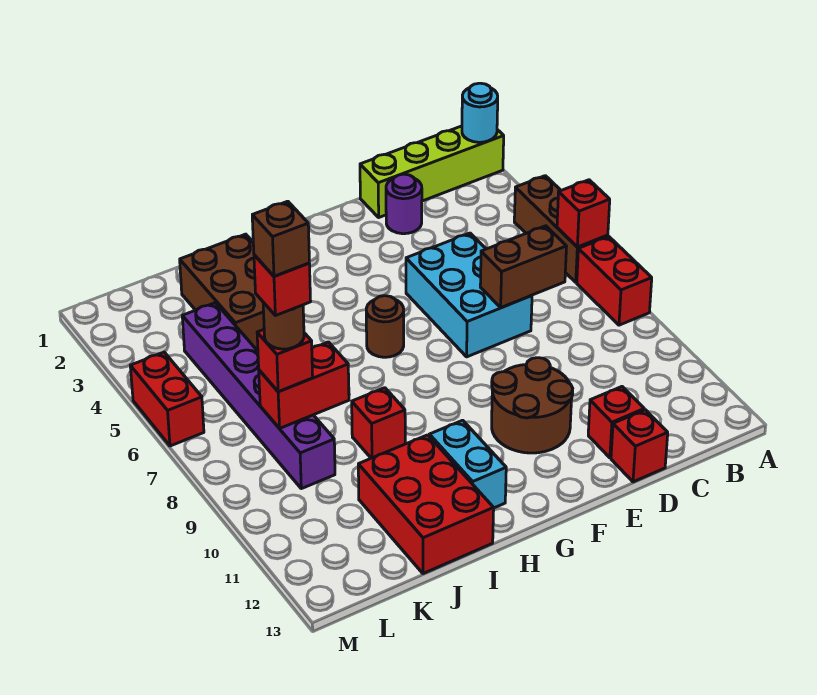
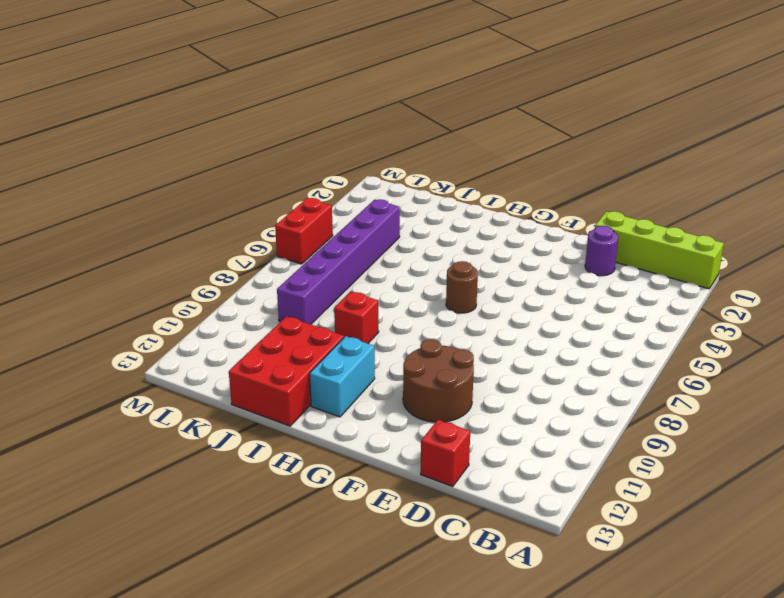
none -> brown 1x3 brick [514,176,608,283]
none -> red 1x2 brick [577,237,652,325]
none -> cyan 2x3 brick [406,233,532,357]

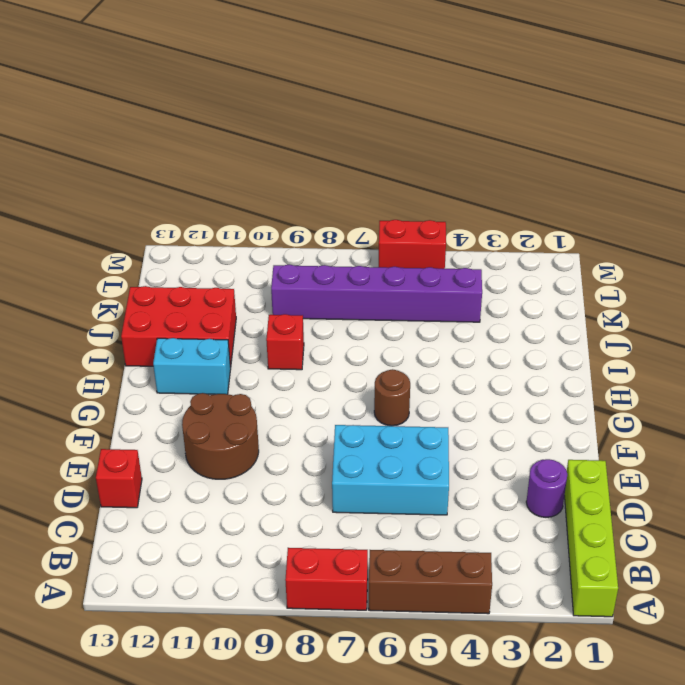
none -> red 1x1 brick [588,387,644,458]
none -> brown 2x3 brick [180,234,264,350]
none -> cyan 1x1 round brick [462,83,498,142]

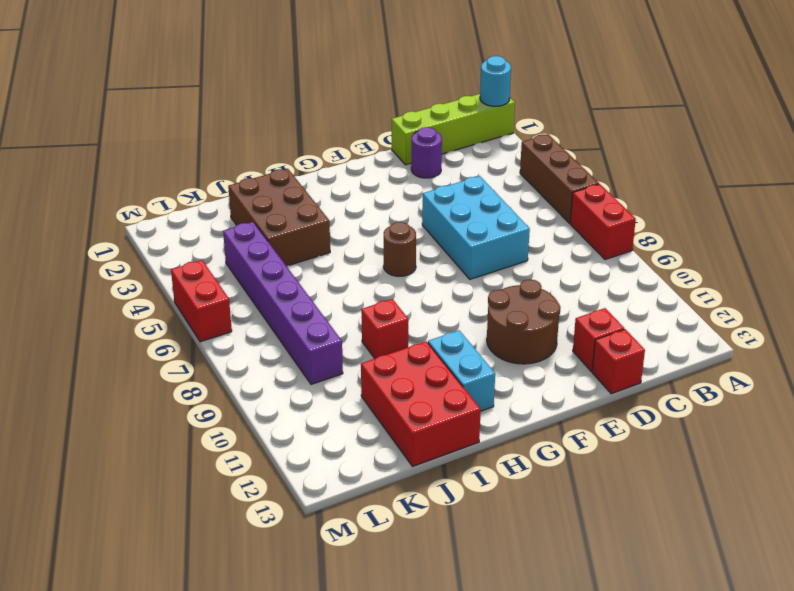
none -> red 1x1 brick [557,180,610,247]
none -> brown 1x2 brick [480,226,567,307]
none -> red 1x2 brick [259,342,349,429]

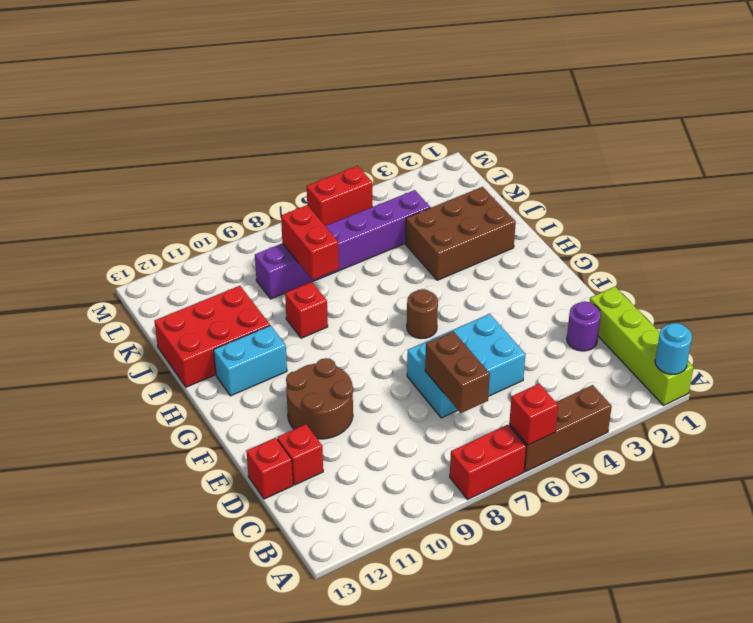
none -> red 1x1 brick [257,330,313,392]
none -> brown 1x1 round brick [263,302,304,349]
none -> red 1x1 brick [254,255,311,316]

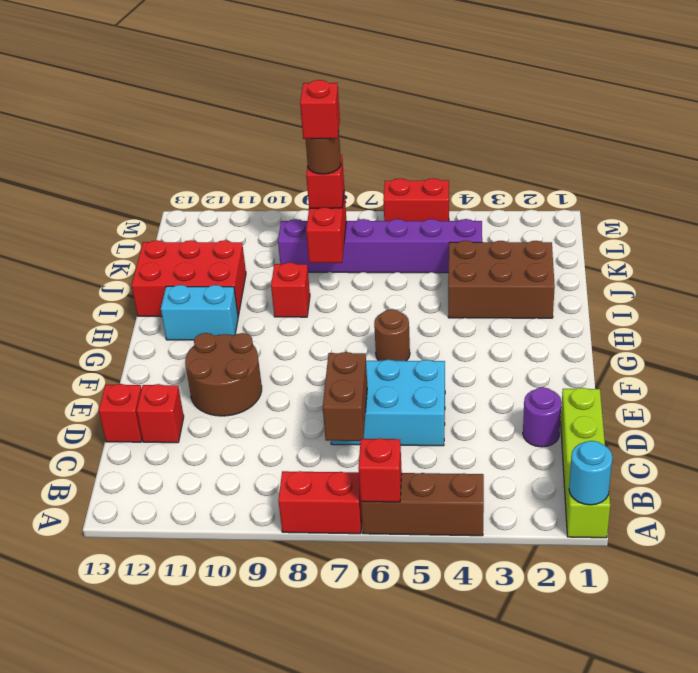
none -> brown 1x1 brick [252,201,309,276]

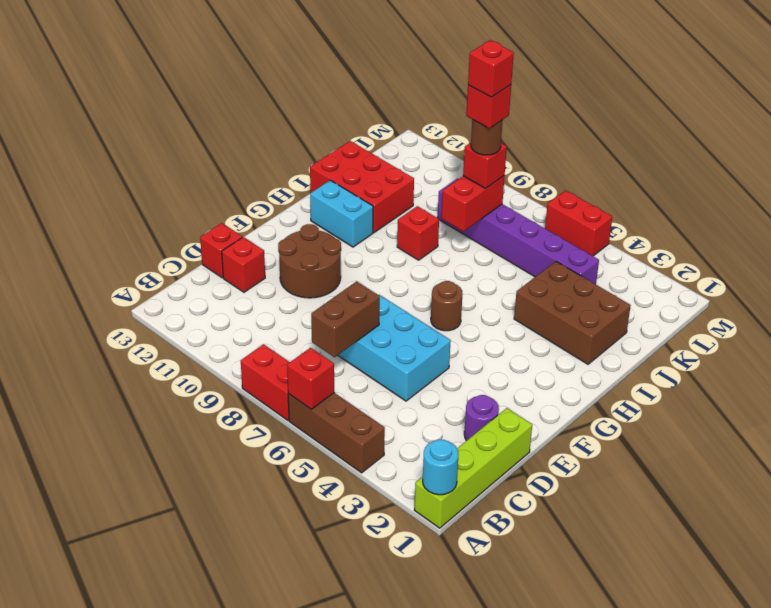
red 1x1 brick [468,40,514,97] -> brown 1x1 brick [252,201,309,276]

